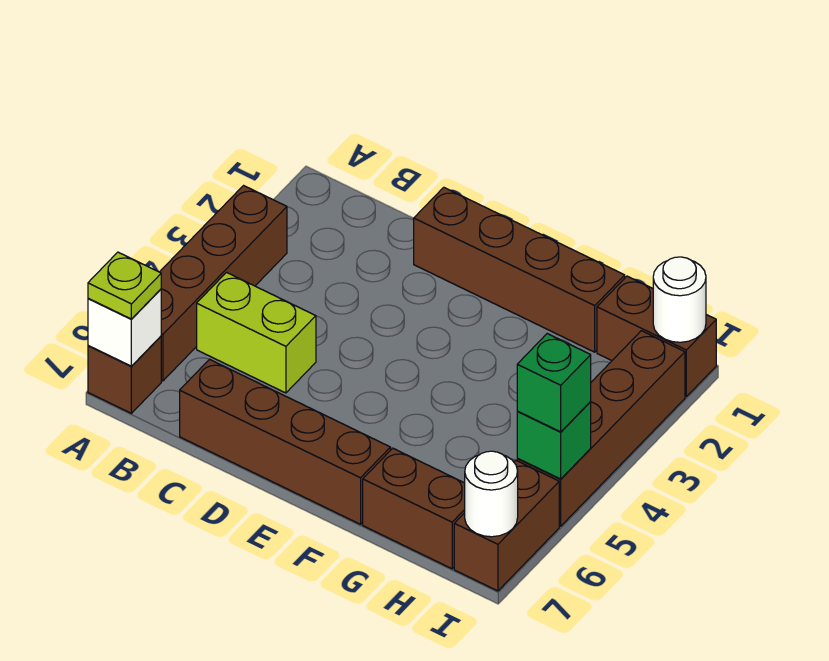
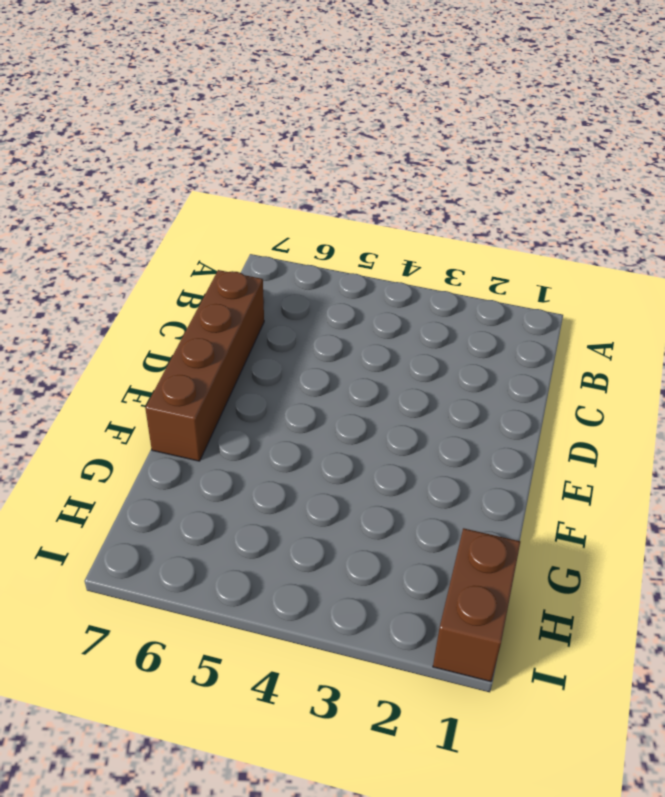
none -> brown 1x4 brick [160,186,287,381]
none -> brown 1x1 brick [88,336,161,413]
none -> lime 1x2 brick [197,273,316,393]

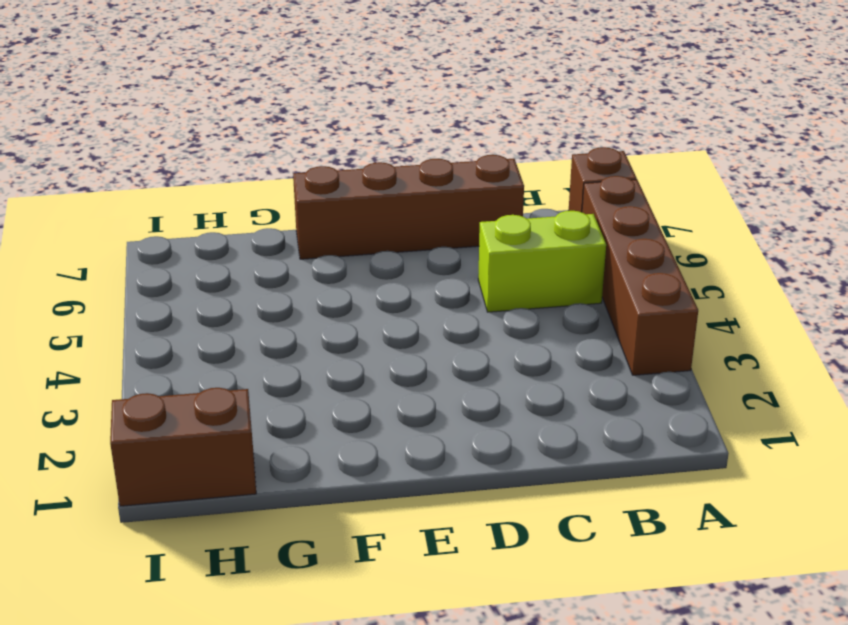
none -> brown 1x4 brick [414,187,625,352]
none -> brown 1x2 brick [363,448,465,569]
none -> brown 1x4 brick [517,331,685,526]

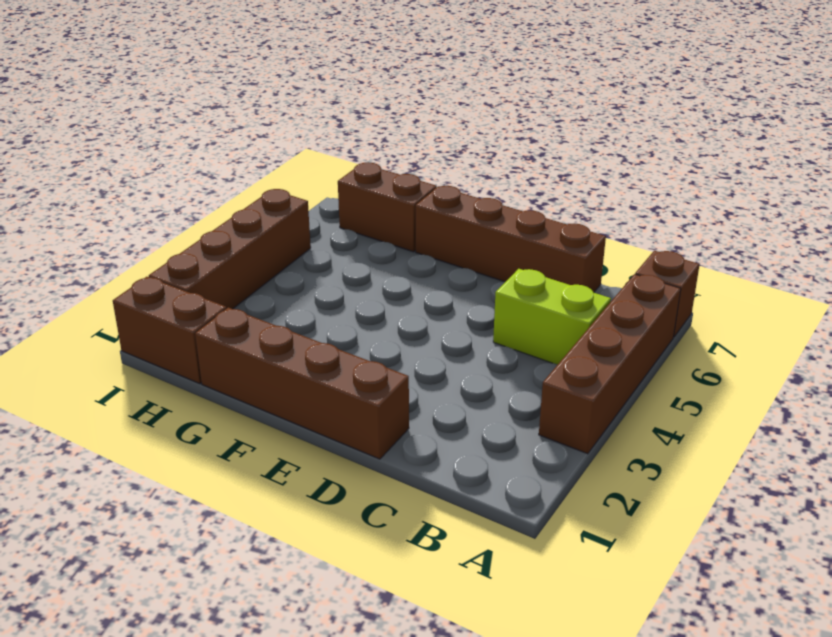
none -> brown 1x2 brick [454,460,559,591]
none -> white 1x1 brick [88,289,161,366]
none -> white 1x1 round brick [653,257,706,342]

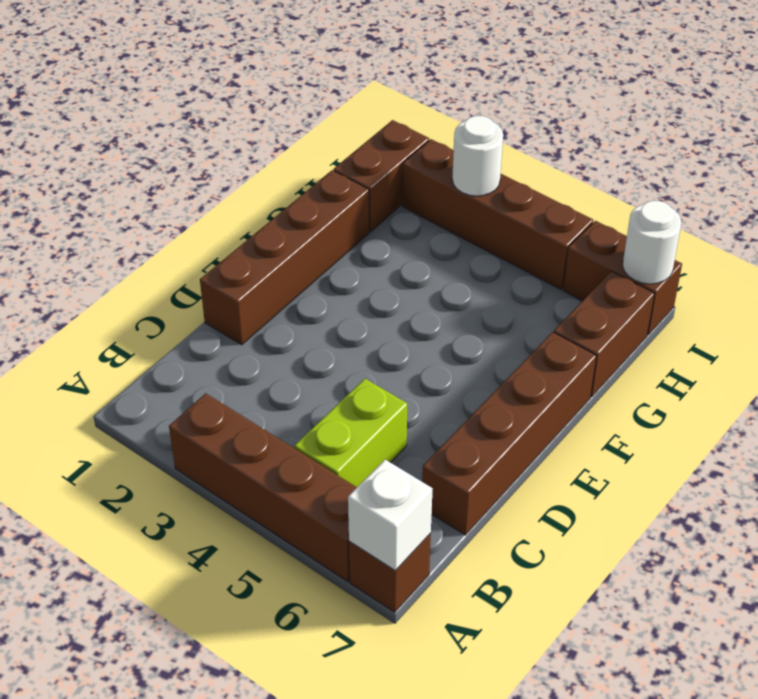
white 1x1 round brick [452,116,503,196] -> white 1x1 round brick moved to [653,257,706,342]
none -> green 1x1 brick [517,402,591,479]
none -> lime 1x1 plate [88,252,161,319]
none -> green 1x1 brick [517,334,591,432]

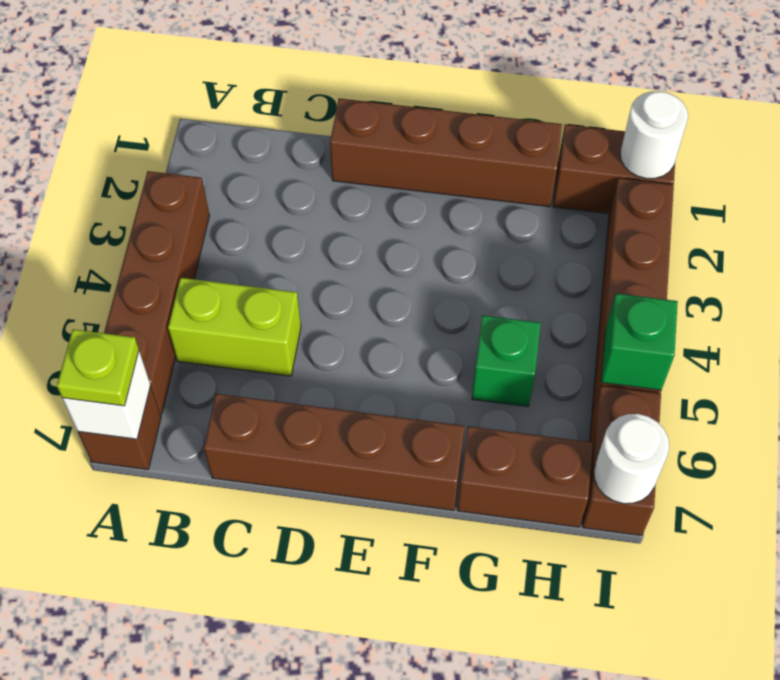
green 1x1 brick [472,315,541,407] -> green 1x1 brick moved to [517,334,591,432]

